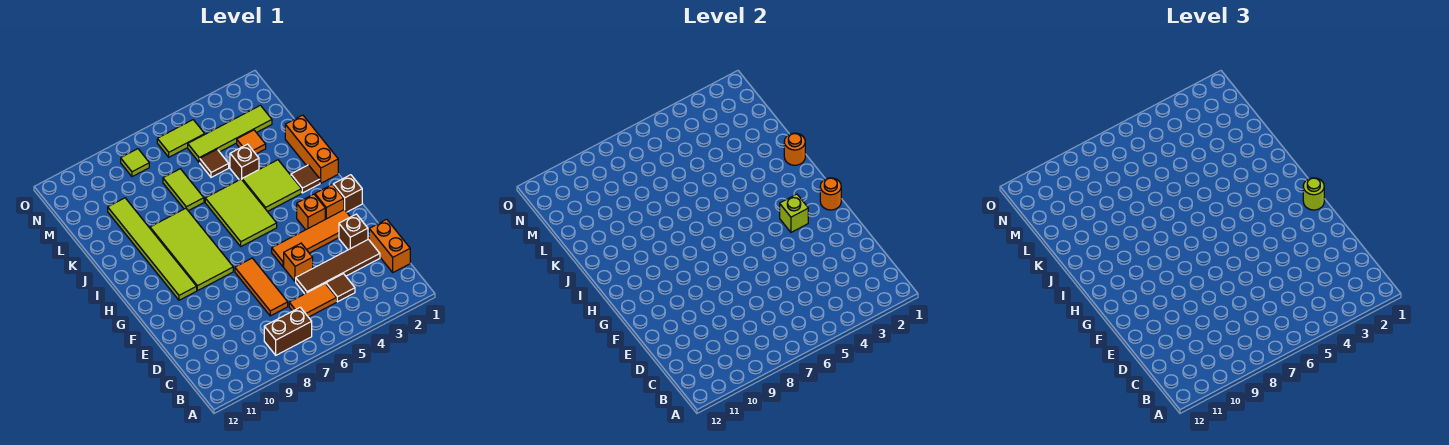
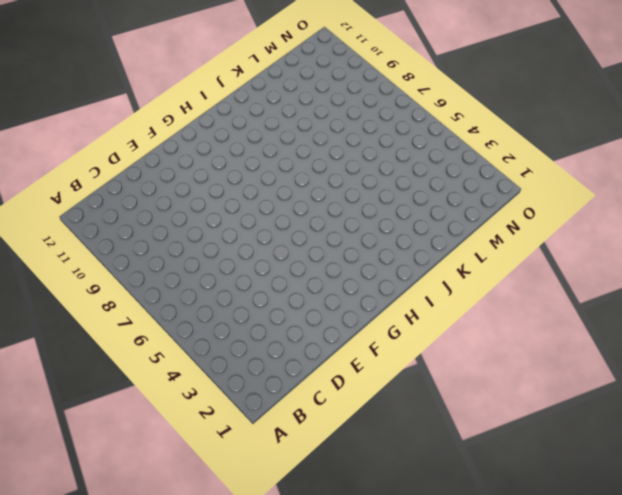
none -> brown 1x2 brick [264,307,312,355]
none -> orange 1x2 brick [369,219,410,272]
none -> brown 1x1 tile [326,274,355,302]

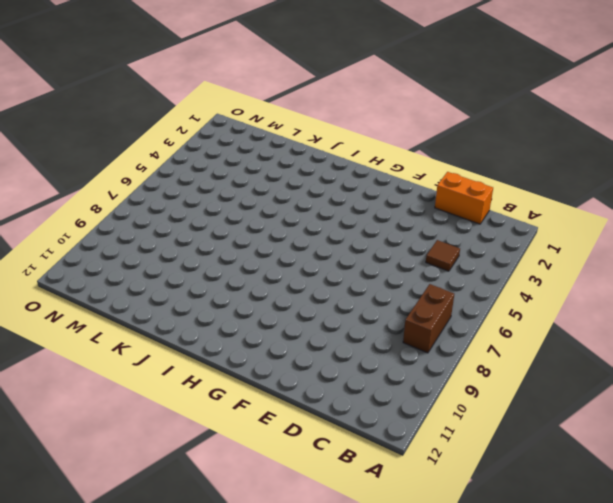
none -> orange 1x2 tile [289,284,337,317]
none -> brown 1x4 tile [296,239,380,294]
none -> orange 1x3 tile [235,258,288,316]

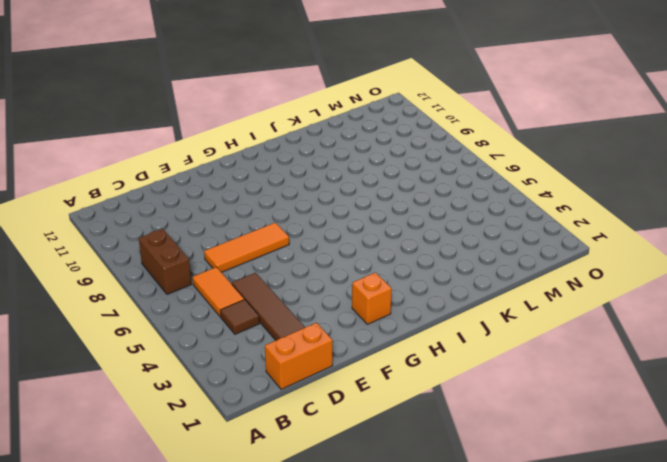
none -> brown 1x1 brick [339,214,368,250]
none -> orange 1x1 brick [284,243,313,282]
none -> orange 1x4 tile [272,210,350,267]

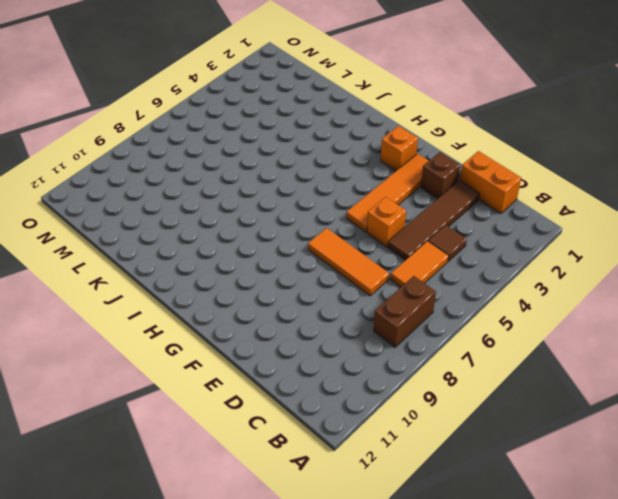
none -> brown 1x1 brick [333,175,362,212]
none -> orange 1x1 brick [297,194,325,230]
none -> lime 2x4 tile [150,208,233,291]

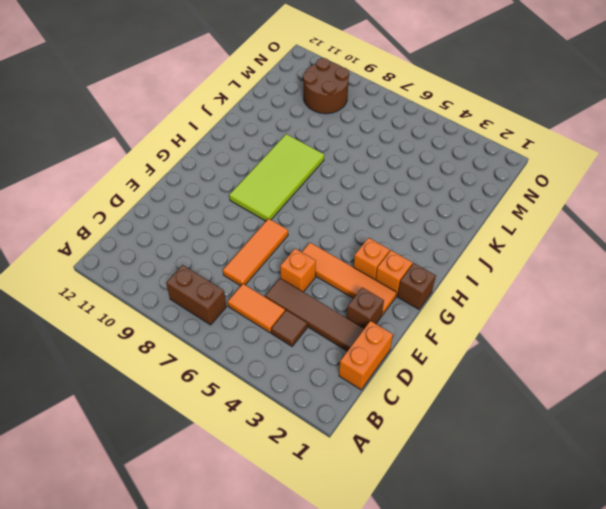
brown 2x2 round brick [303,58,349,114] -> none
none -> lime 1x6 tile [108,198,197,300]
none -> lime 2x3 tile [205,179,277,246]
none -> orange 1x3 brick [285,115,338,183]

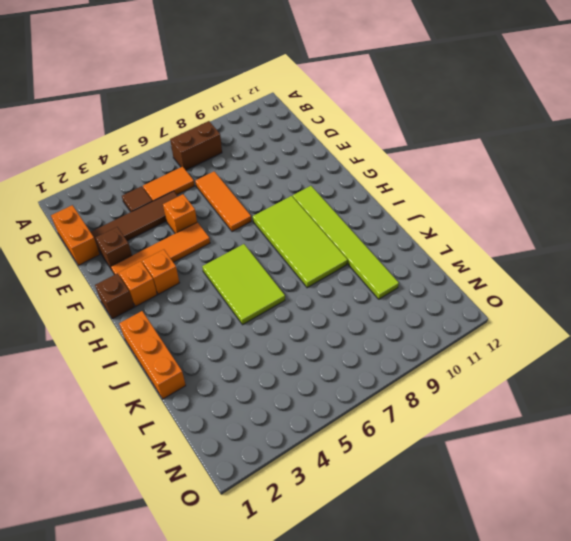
none -> brown 1x1 tile [291,165,320,193]
none -> lime 2x2 tile [242,160,301,212]
none -> brown 1x1 brick [230,144,259,180]

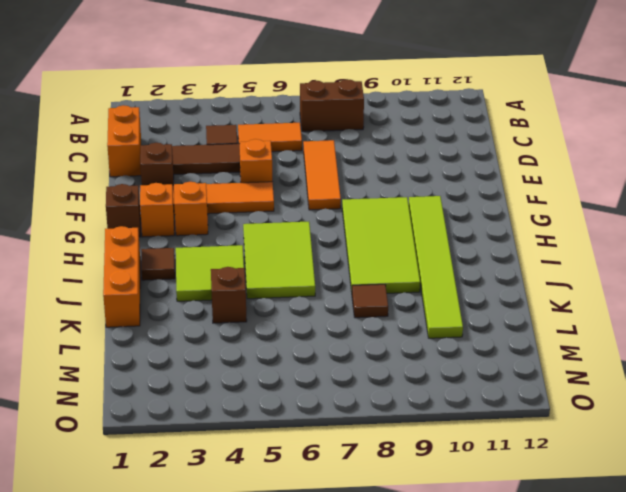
brown 1x1 tile [352,284,388,318] -> brown 1x1 tile moved to [200,150,229,177]
none -> lime 1x2 tile [163,169,204,211]
none -> orange 1x1 tile [237,130,266,154]
none -> lime 1x4 tile [188,105,272,163]

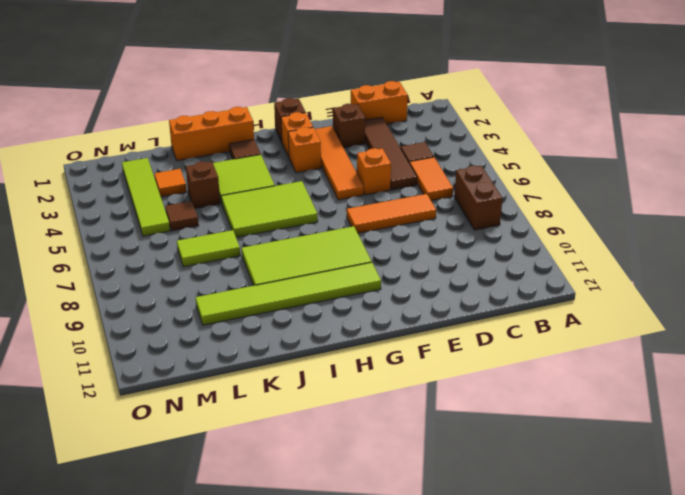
none -> lime 1x2 tile [157,120,205,157]
none -> lime 1x1 tile [121,149,149,177]
none -> orange 1x1 round brick [820,178,841,210]

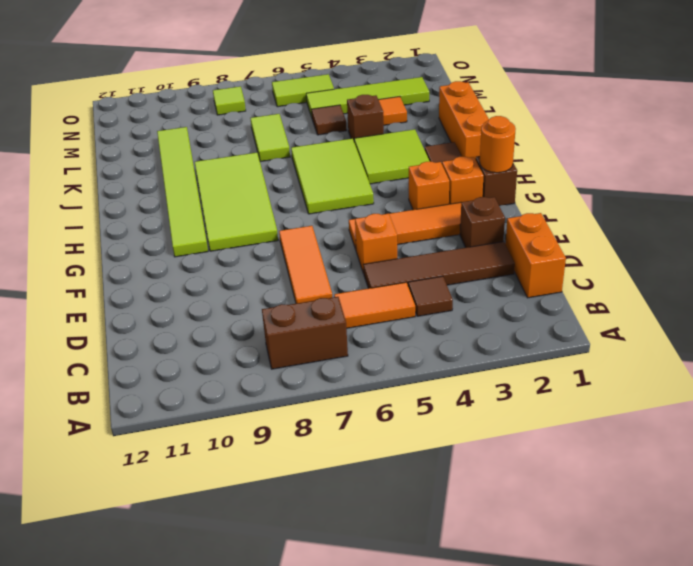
none -> lime 1x1 brick [780,194,808,232]
none -> orange 1x1 round brick [784,133,805,165]
none -> lime 1x1 round brick [1303,178,1324,210]

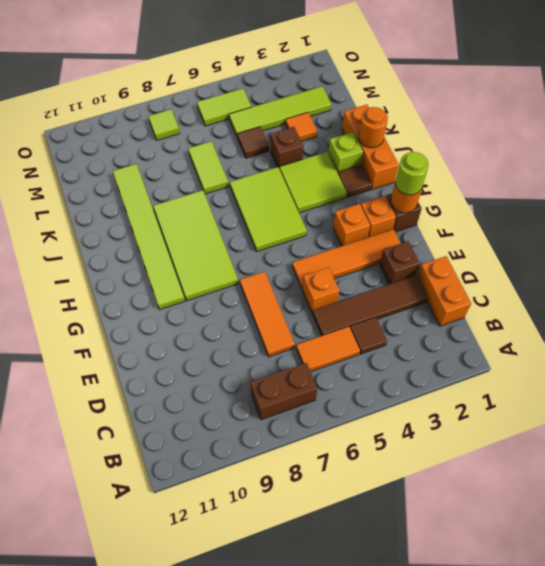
lime 1x1 brick [328,132,363,172] -> lime 1x1 brick moved to [780,194,808,232]

